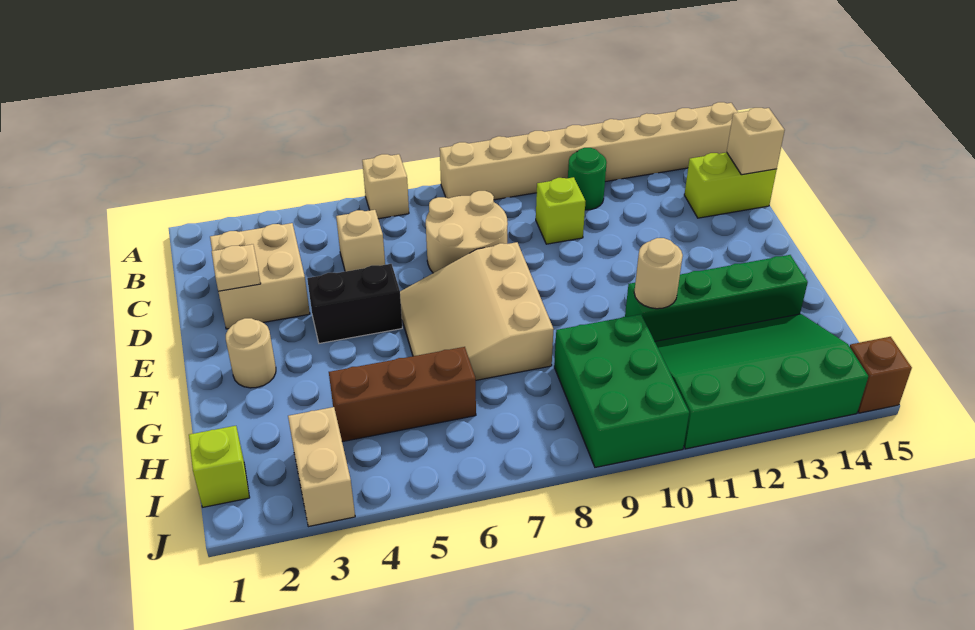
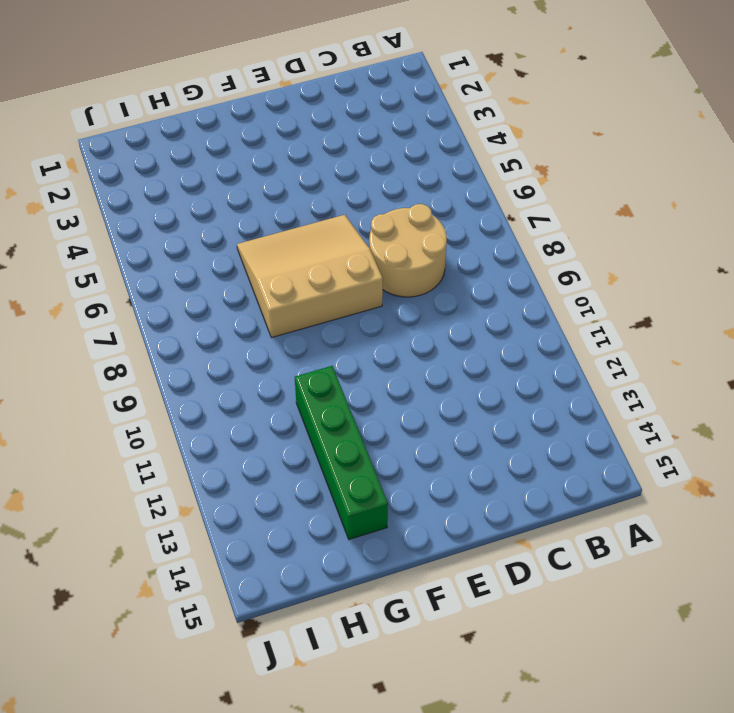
none -> tan 1x1 brick [362,154,409,219]
none -> tan 1x8 brick [440,102,738,200]
none -> green 1x1 round brick [568,148,607,210]

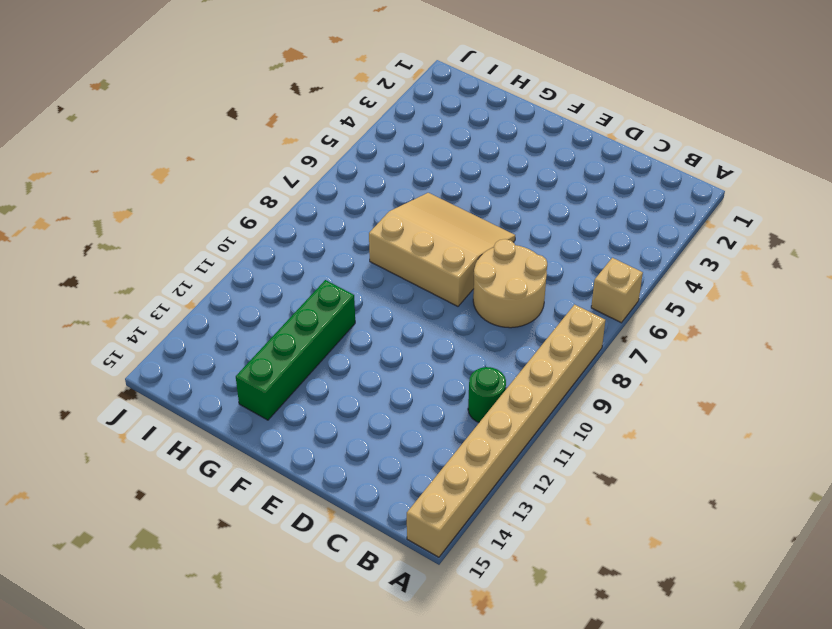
none -> tan 2x2 brick [210,223,310,329]
none -> tan 1x1 brick [336,210,385,271]
none -> lime 1x1 brick [536,177,586,244]

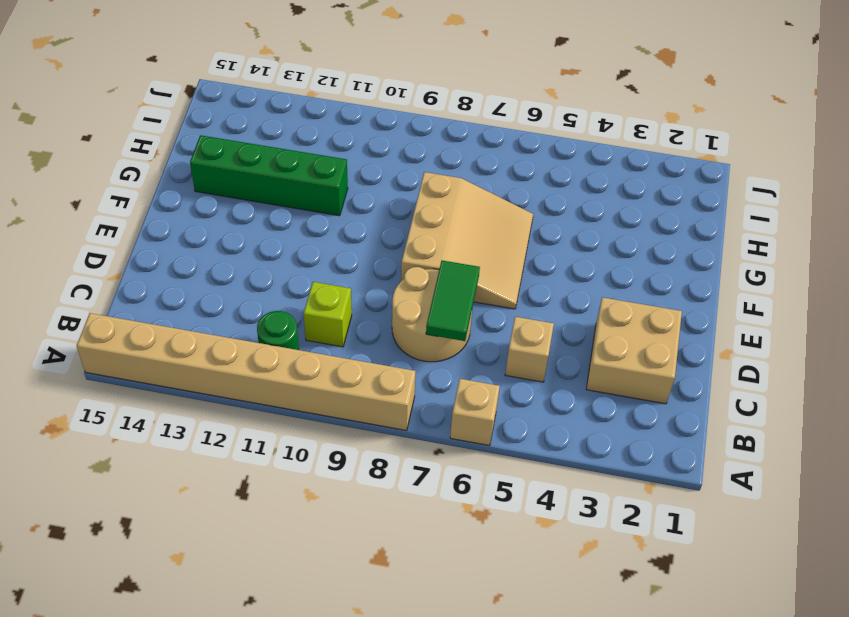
green 1x2 tile [426,260,480,341] -> none
none -> lime 1x2 brick [684,153,777,218]
none -> black 1x2 brick [307,264,402,343]
none -> tan 1x1 round brick [226,318,276,388]

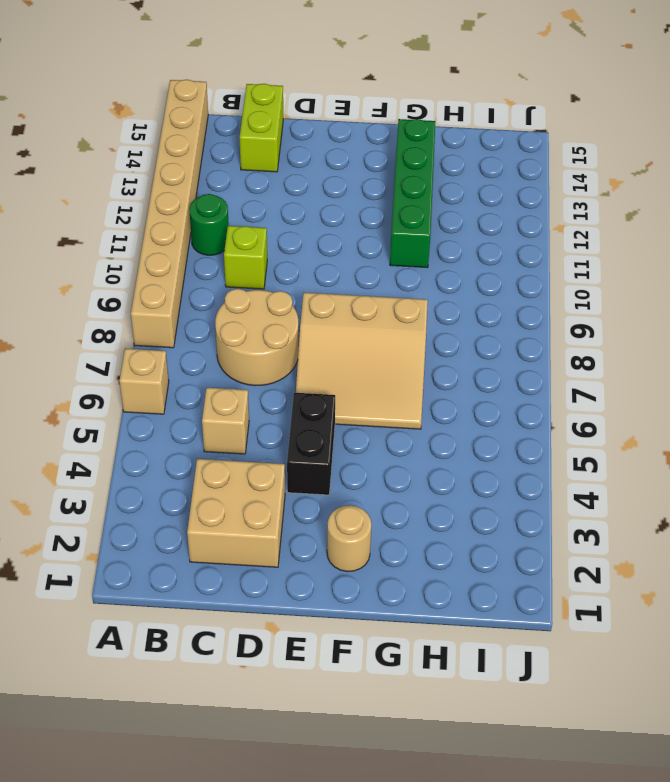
none -> brown 1x3 brick [329,347,476,442]
none -> green 2x3 brick [554,314,689,467]
none -> green 3x4 slope [655,314,868,449]

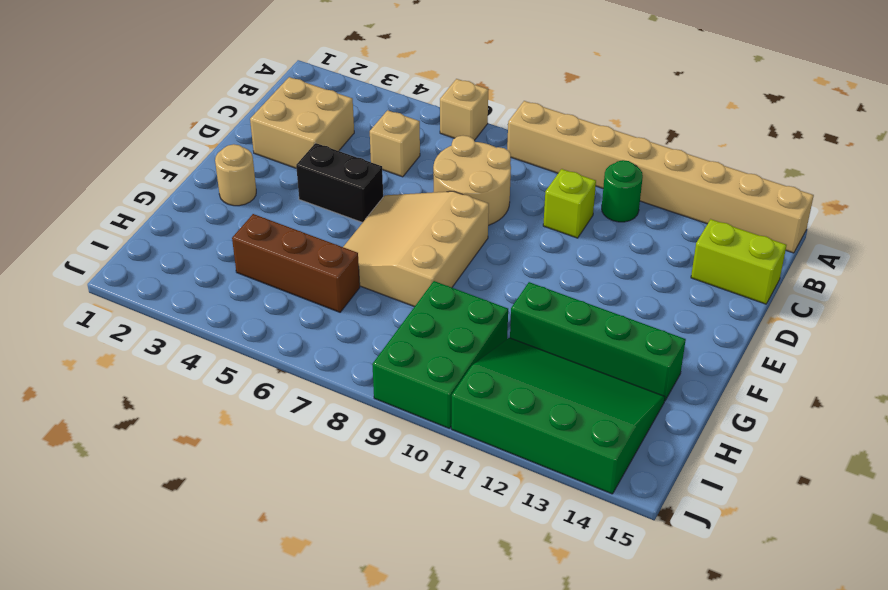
none -> lime 1x1 brick [189,426,250,507]
none -> tan 1x2 brick [288,407,355,527]
none -> brown 1x1 brick [850,337,912,413]

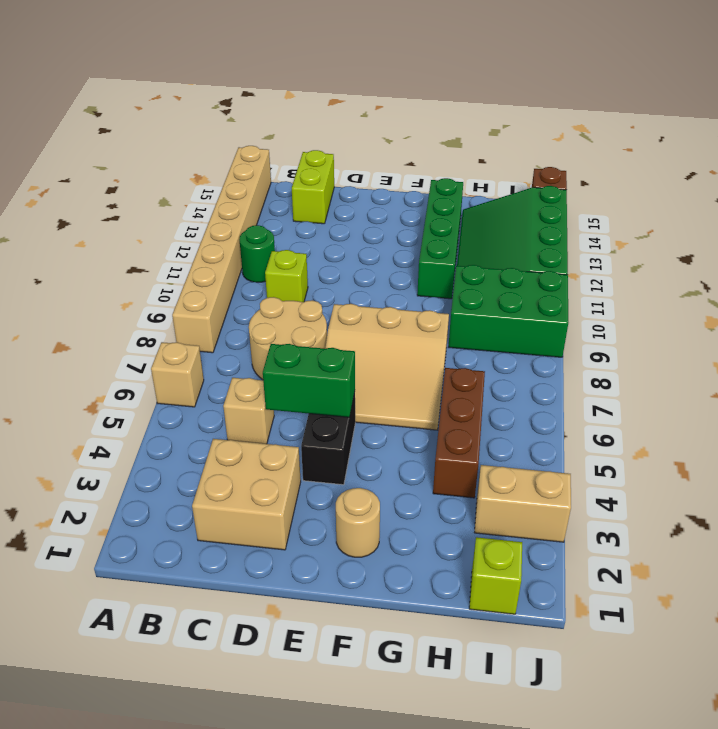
green 1x2 brick [263,344,355,417] -> none
none -> tan 1x1 brick [727,108,785,175]
none -> tan 1x1 plate [212,244,261,291]
none -> tan 1x1 round brick [634,238,683,309]

